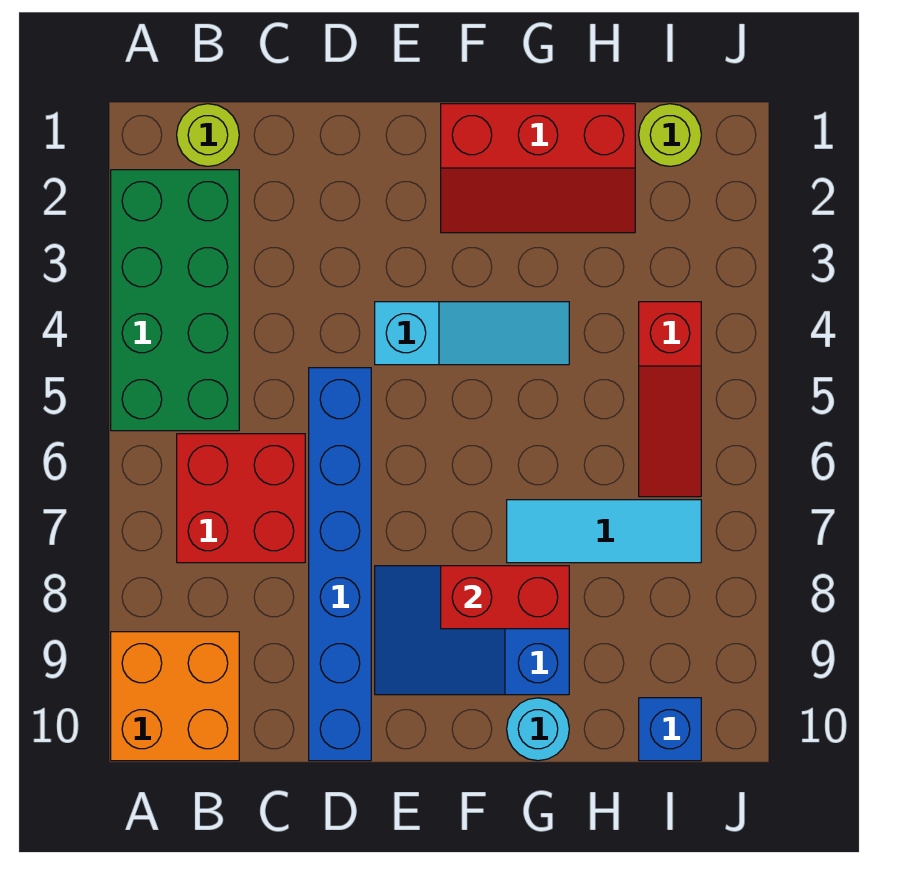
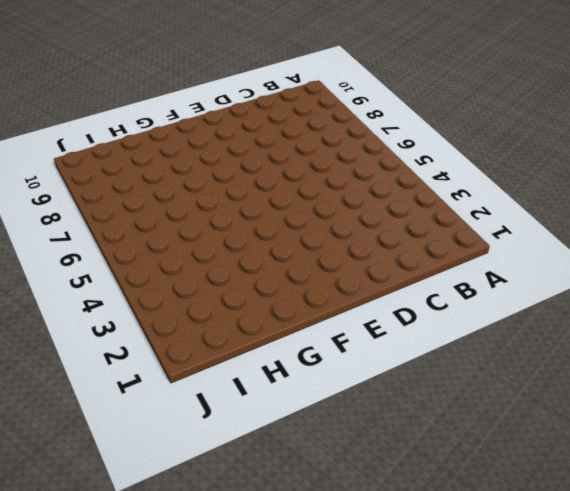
none -> green 2x4 brick [111,170,239,431]
none -> orange 2x2 brick [111,632,239,761]
none -> lime 1x1 round brick [177,104,239,166]

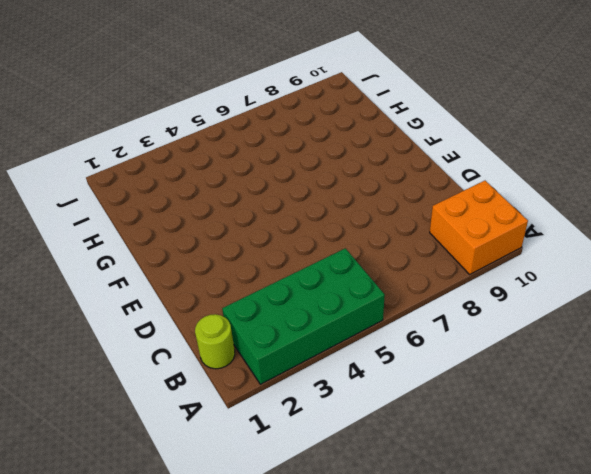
none -> red 2x2 brick [177,434,305,563]
none -> blue 1x6 brick [309,368,371,761]
none -> cyan 1x3 slope [375,302,569,365]

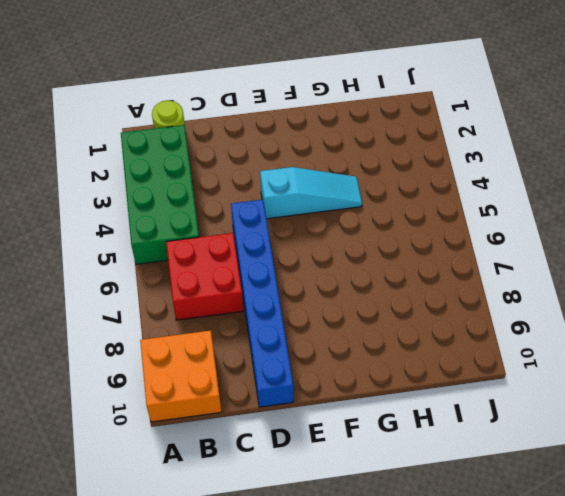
none -> blue 2x3 slope [375,566,569,695]
none -> red 2x3 slope [441,104,635,233]
none -> cyan 1x3 tile [507,500,701,563]

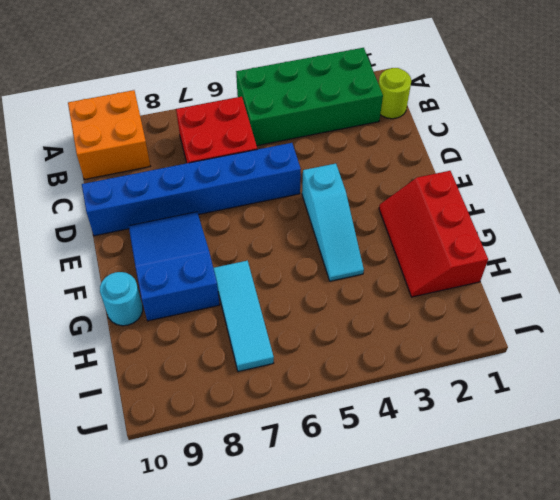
none -> lime 1x1 round brick [639,104,701,166]
none -> red 1x3 slope [639,302,701,497]
none -> blue 1x1 brick [639,698,701,761]

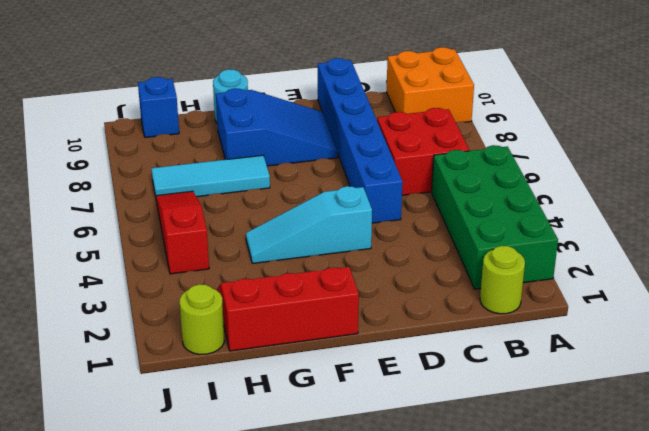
none -> red 1x2 brick [441,566,569,629]

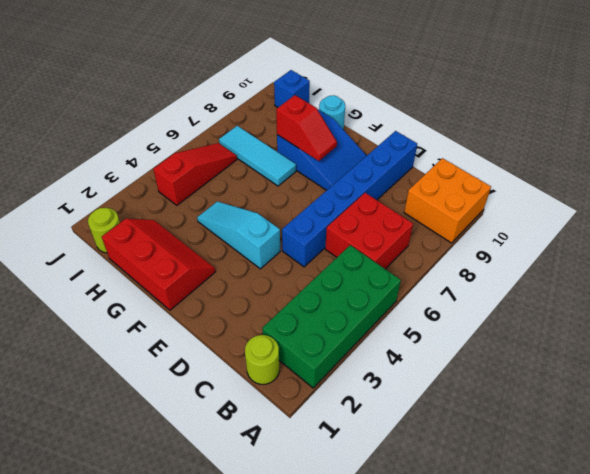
red 1x2 slope [276,95,337,161] -> red 1x2 brick [441,566,569,629]

